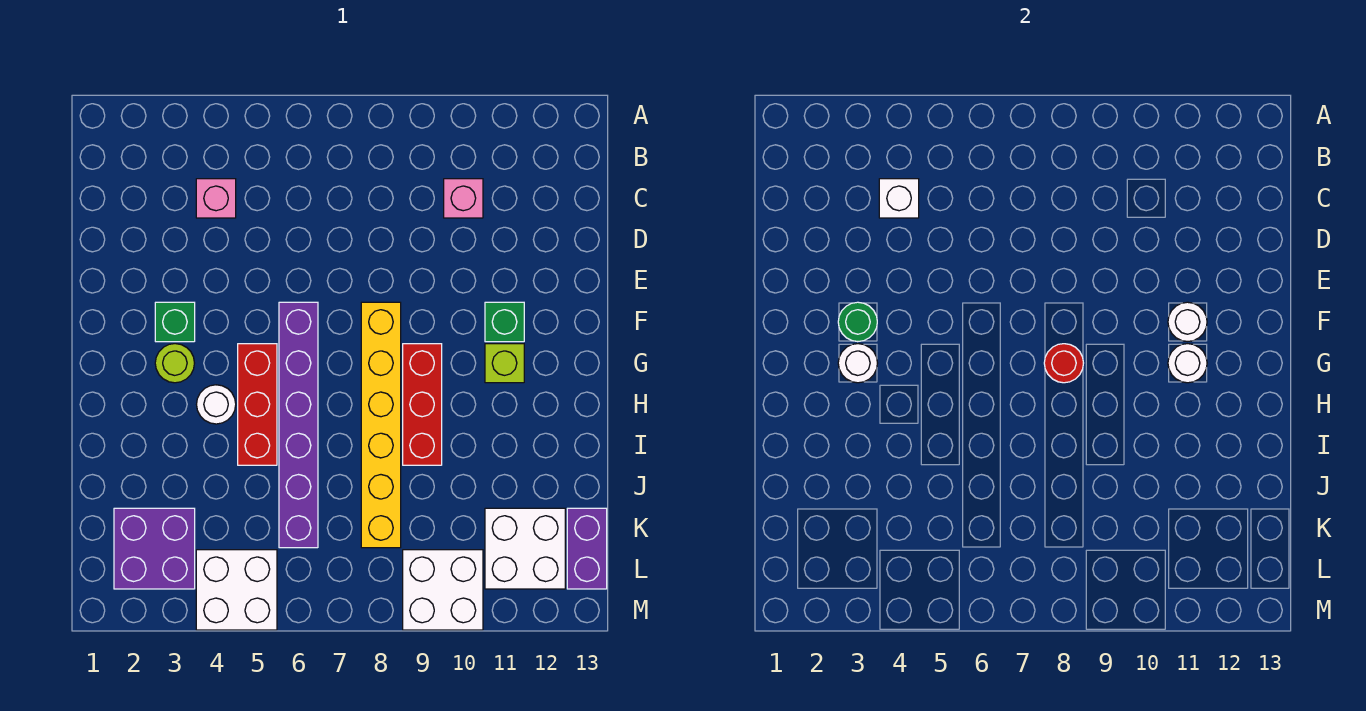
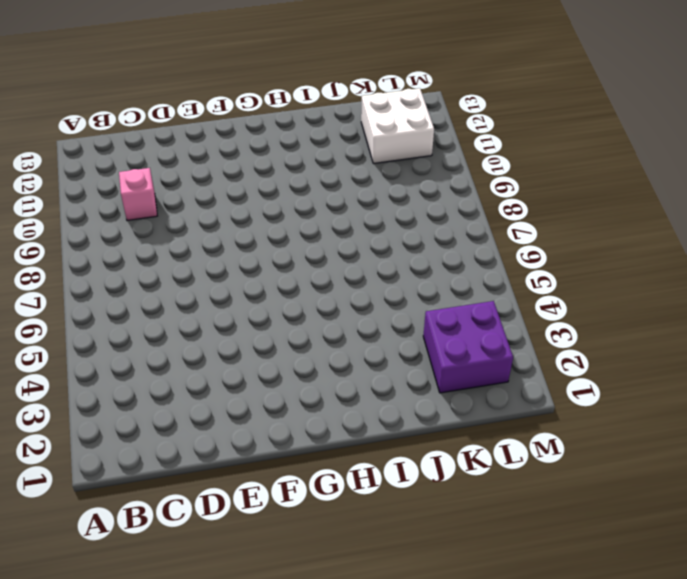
none -> pink 1x1 brick [196,179,236,218]
none -> green 1x1 brick [155,302,195,342]
none -> purple 1x6 brick [279,302,318,548]

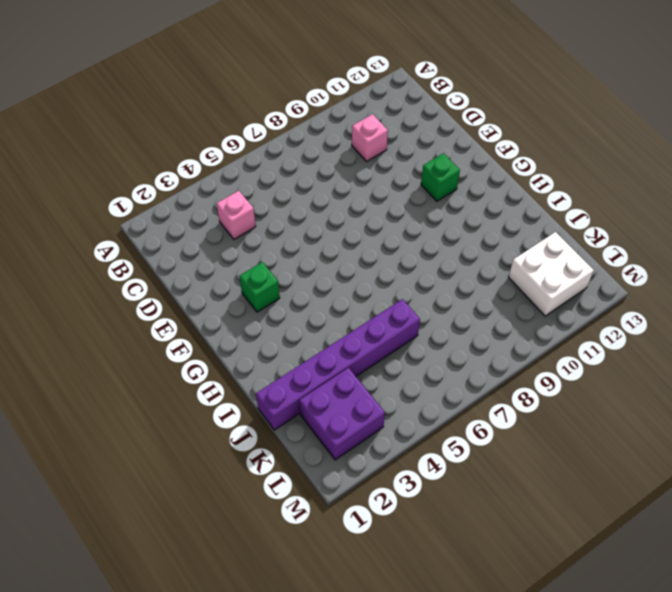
purple 1x6 brick [256,299,420,430] -> purple 1x6 brick turned to [279,302,318,548]
none -> yellow 1x6 brick [361,302,401,548]
none -> lime 1x1 round brick [155,344,194,383]
none -> red 1x3 brick [238,344,277,465]

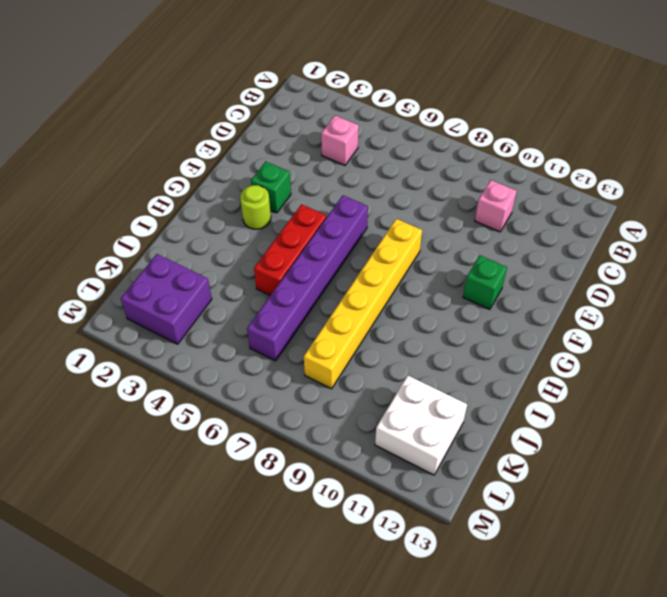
none -> red 1x3 brick [403,344,442,465]
none -> lime 1x1 brick [485,344,524,383]
none -> white 1x1 round brick [197,385,236,424]

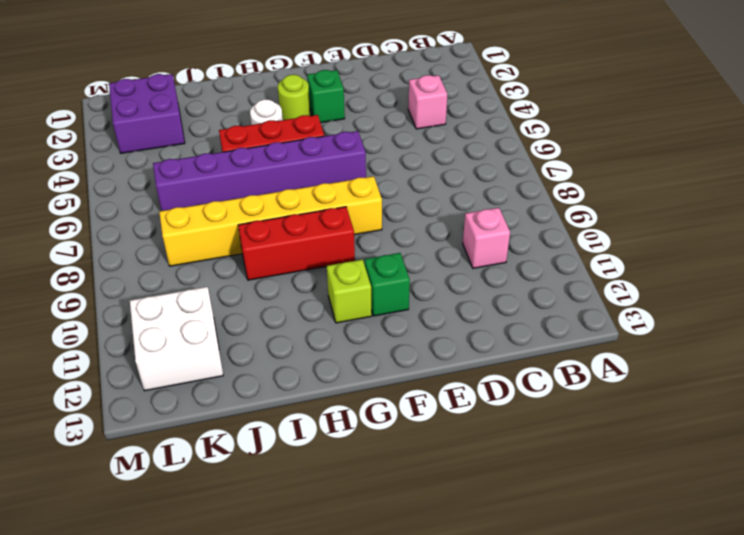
none -> purple 1x2 brick [567,508,607,589]
none -> white 2x2 brick [196,550,277,630]
none -> white 2x2 brick [403,550,483,630]

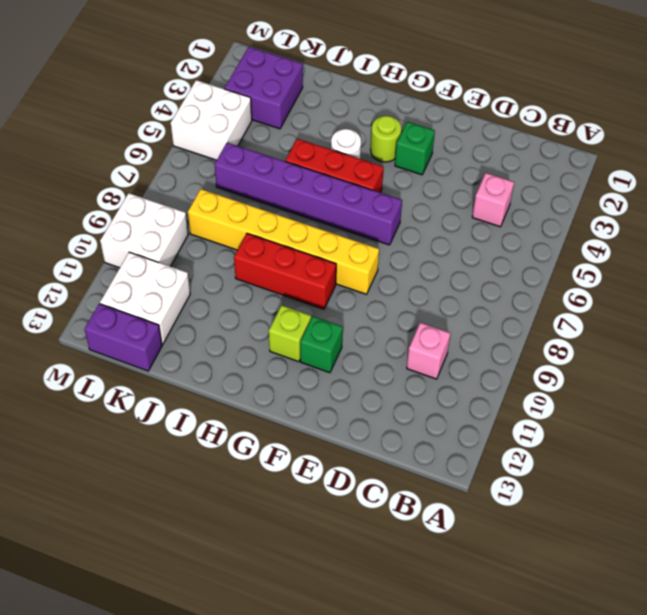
none -> white 1x1 brick [879,179,919,218]
none -> green 1x1 round brick [838,302,877,342]
none -> white 1x1 round brick [1168,302,1207,342]

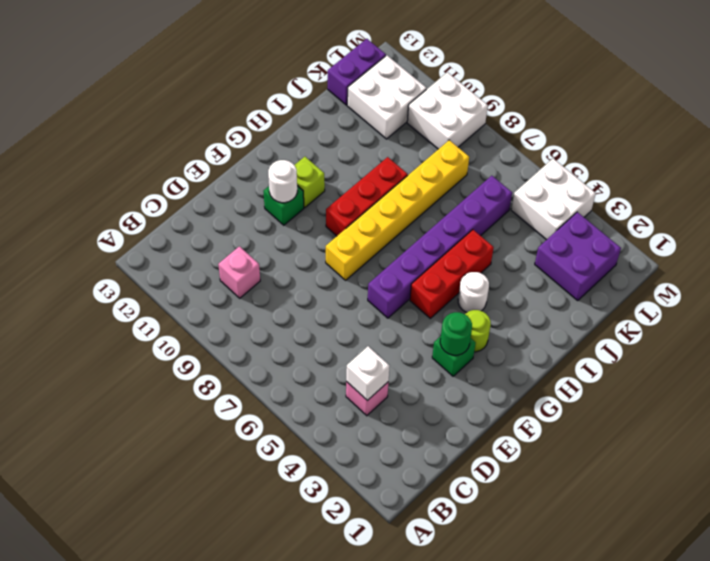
none -> white 1x1 round brick [838,344,877,383]
none -> red 1x1 round brick [1044,344,1083,383]
none -> white 1x1 round brick [1168,344,1207,383]

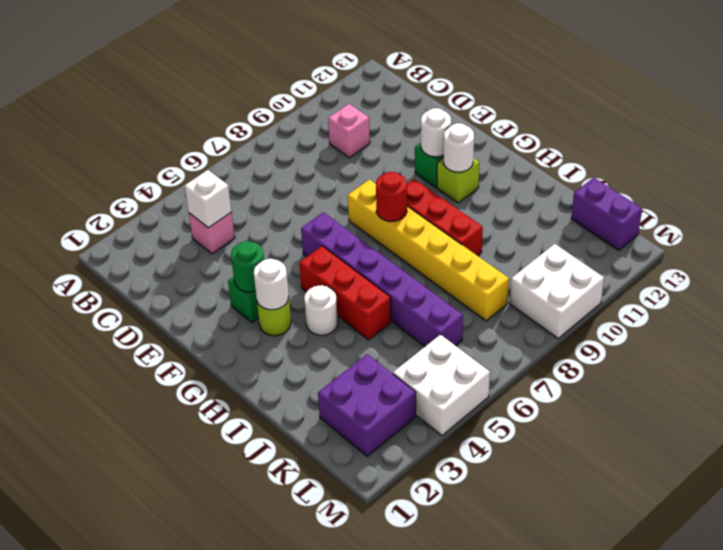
none -> white 2x2 brick [485,508,565,589]

